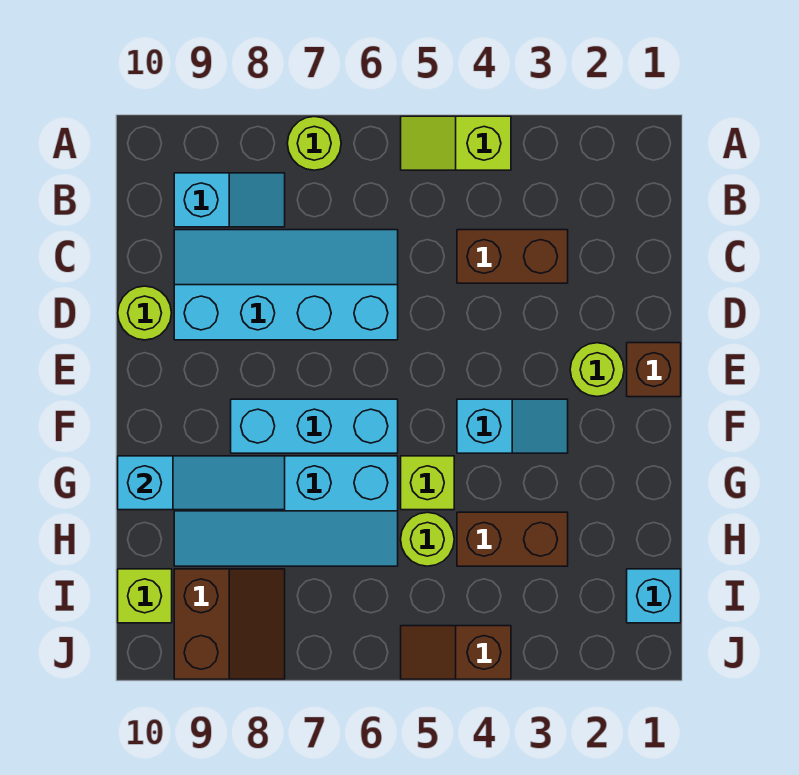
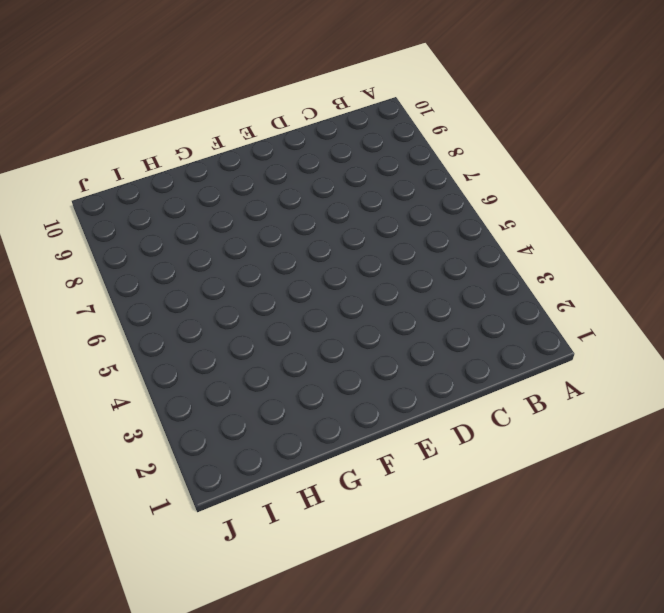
none -> lime 1x2 slope [401,116,511,170]
none -> lime 1x1 round brick [287,117,341,170]
none -> cyan 1x2 slope [174,173,285,227]

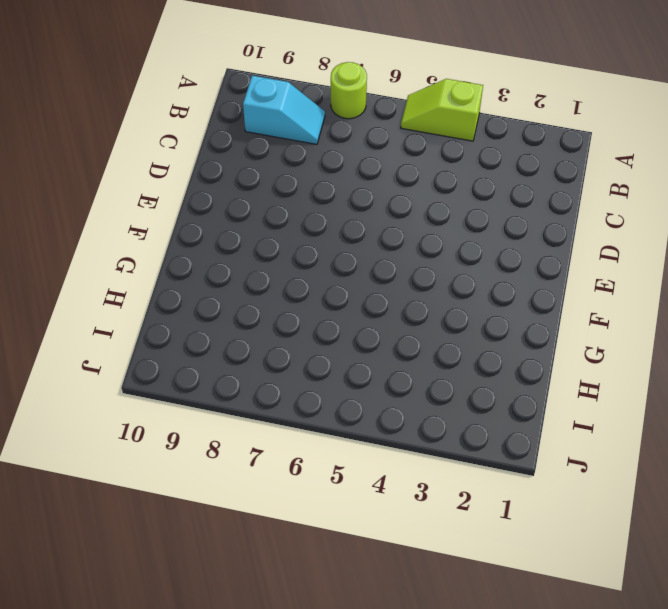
none -> brown 1x2 brick [457,230,568,283]
none -> cyan 2x4 slope [174,230,398,340]
none -> lime 1x1 round brick [118,286,171,340]

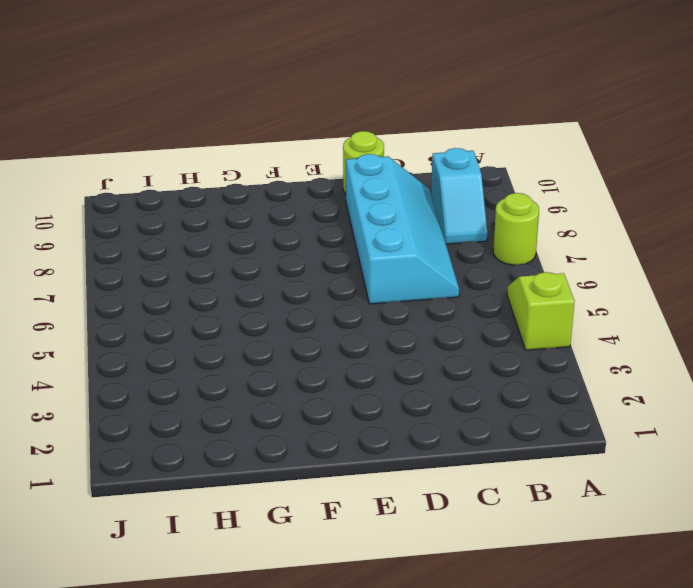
none -> brown 1x2 brick [457,230,568,283]
none -> brown 1x1 brick [627,343,681,397]
none -> lime 1x1 round brick [570,343,624,397]

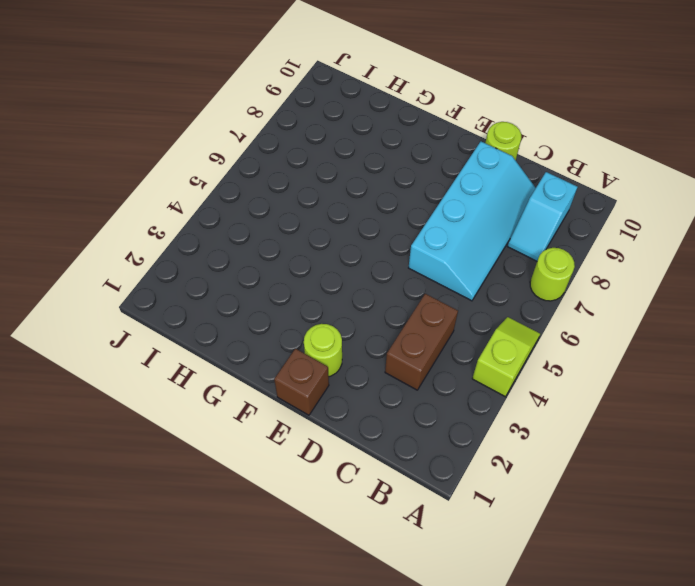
none -> cyan 1x2 slope [457,399,568,453]
none -> cyan 1x3 brick [231,399,398,453]
none -> lime 1x1 brick [401,456,454,510]

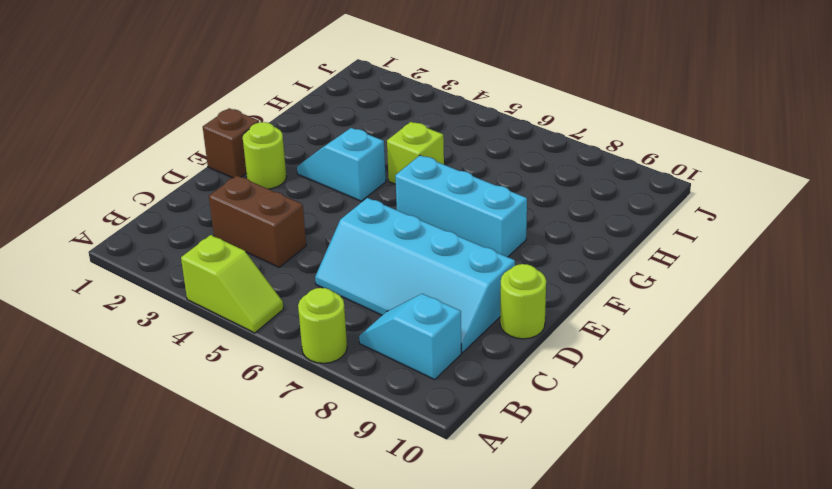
none -> cyan 2x4 slope [174,456,398,566]
none -> brown 1x2 brick [457,512,568,566]
none -> lime 1x1 round brick [401,512,454,566]

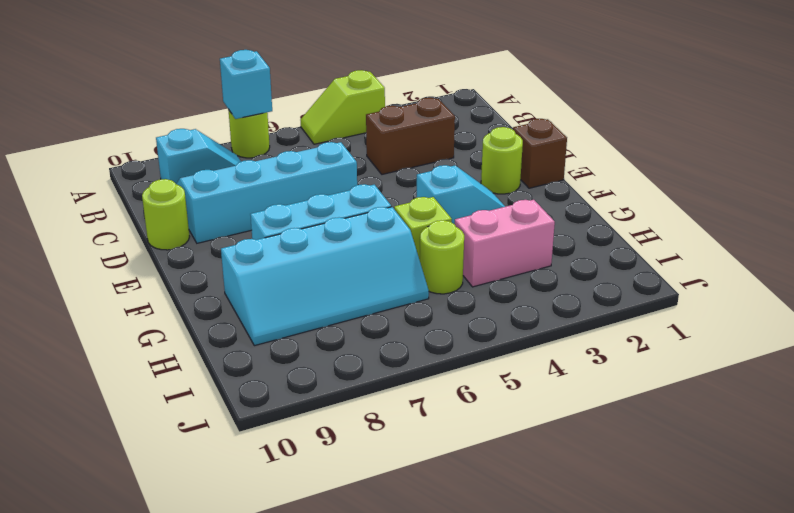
cyan 1x1 brick [220,50,272,119] -> cyan 1x1 brick moved to [627,569,681,623]
pink 1x2 brick [455,200,555,287] -> brown 1x2 brick [457,512,568,566]
none -> brown 2x2 slope [174,569,285,679]
none -> lime 1x1 brick [118,569,172,623]
none -> brown 1x2 slope [401,626,511,679]

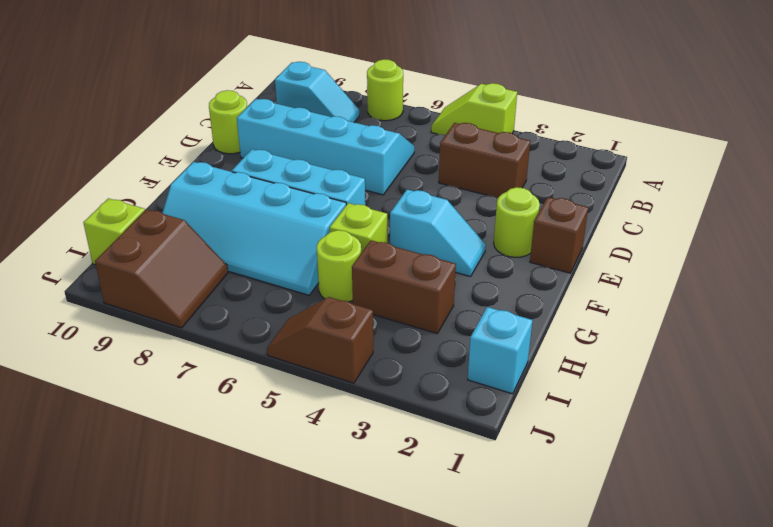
none -> cyan 1x3 slope [118,456,285,510]

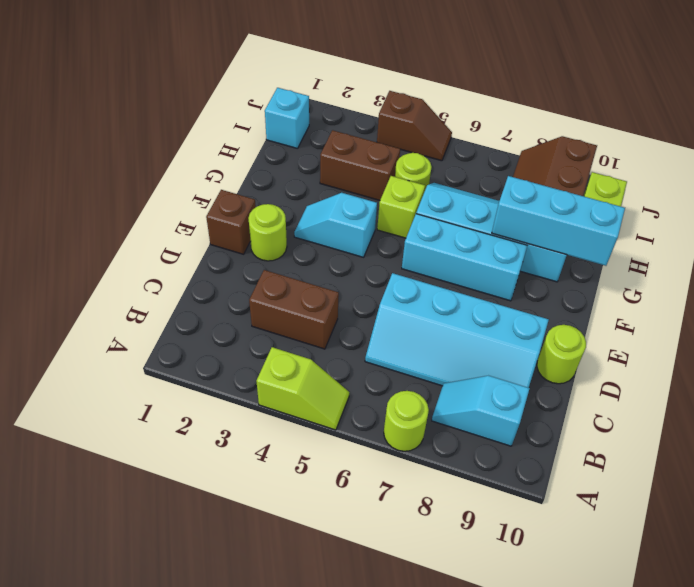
cyan 1x3 brick [492,176,625,266] -> cyan 1x3 slope [118,456,285,510]

